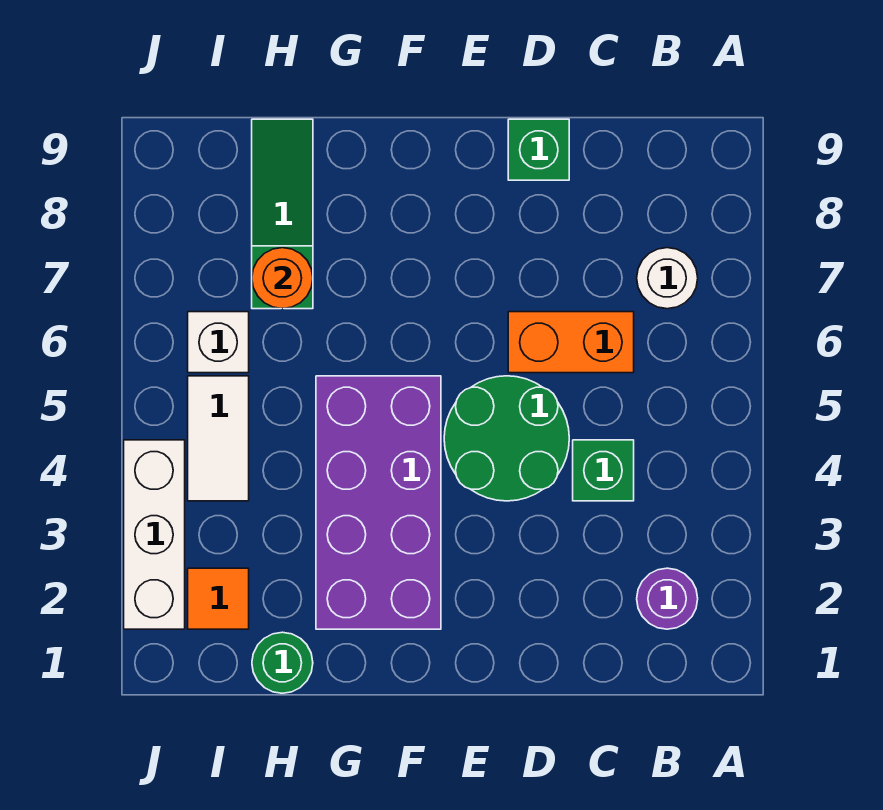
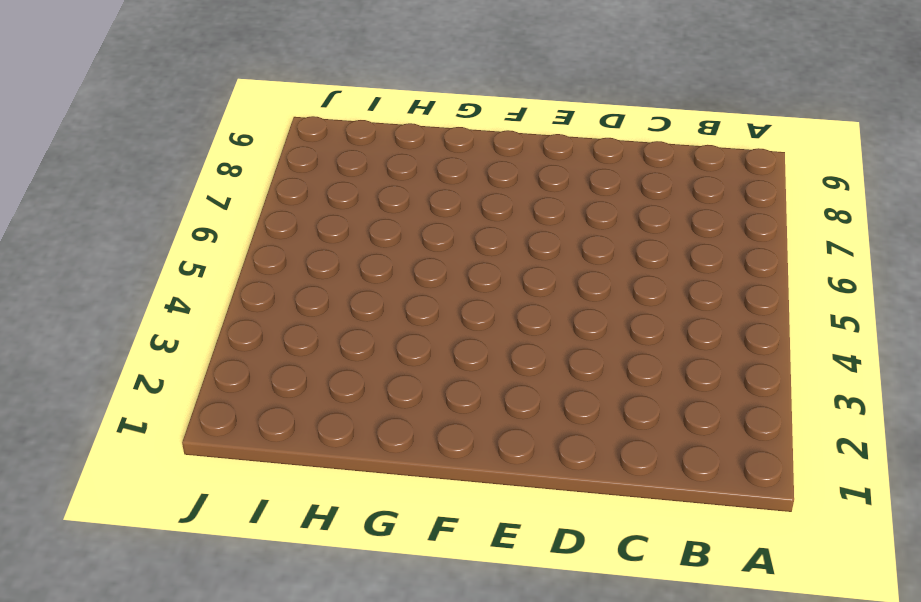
none -> purple 1x1 round brick [637,568,698,629]
none -> white 1x1 round brick [637,248,698,309]
none -> green 1x1 brick [573,440,634,501]

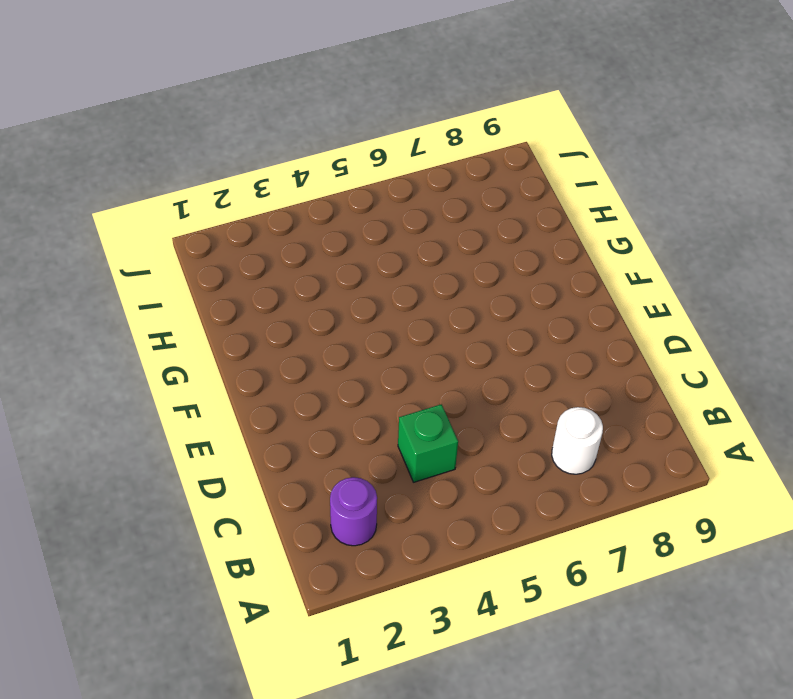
none -> orange 1x2 brick [508,312,634,373]
none -> green 2x2 round brick [444,376,569,501]
none -> green 1x1 brick [508,119,569,180]

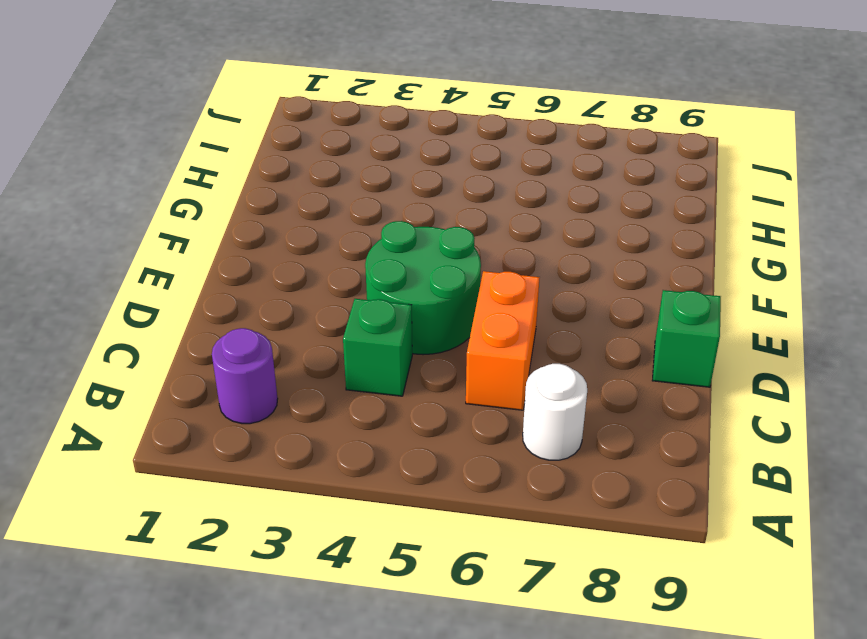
none -> purple 2x4 brick [316,376,441,629]
none -> green 1x1 round brick [252,632,313,693]
none -> green 1x3 slope [252,119,313,309]

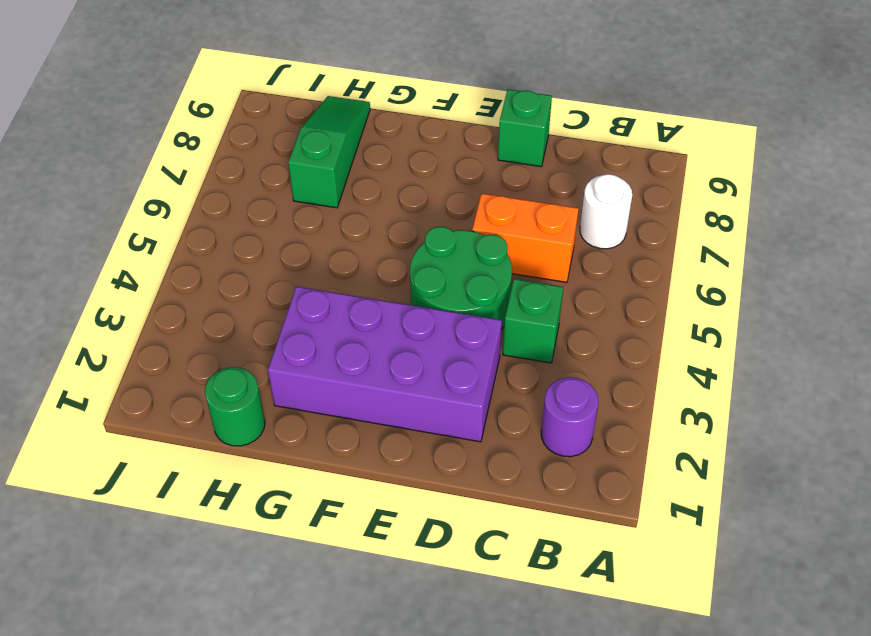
purple 2x4 brick [268,287,502,442] -> purple 2x4 brick turned to [316,376,441,629]
none -> orange 1x1 tile [188,568,249,629]
none -> white 1x2 tile [188,376,249,501]
none -> white 1x1 brick [188,312,249,373]

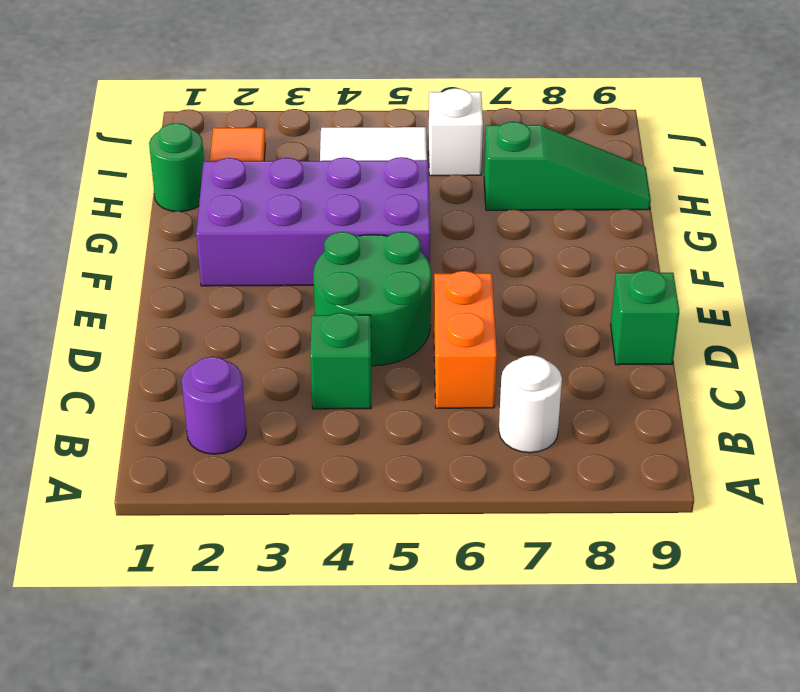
none -> white 1x3 brick [124,440,185,629]
none -> orange 1x1 round brick [252,248,313,309]

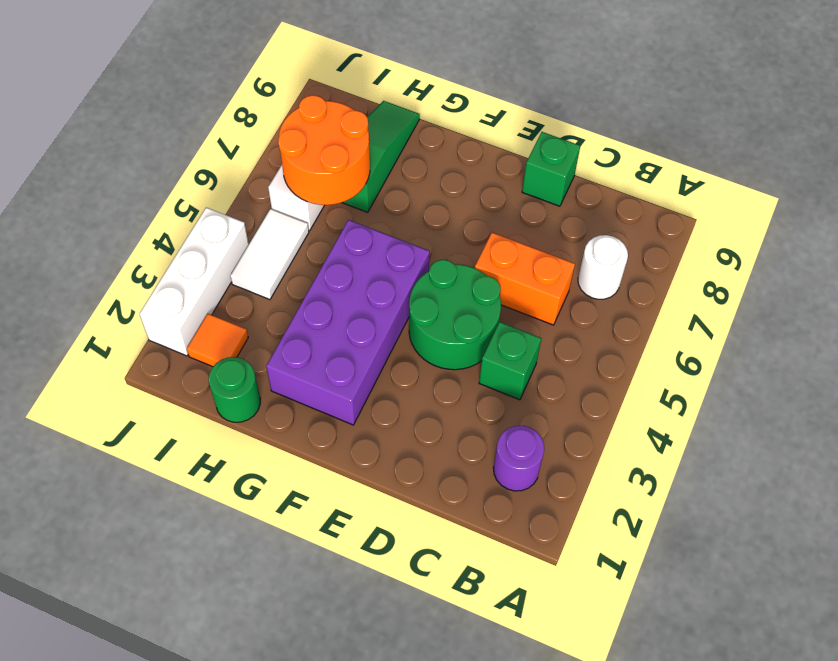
orange 2x2 round brick [278,95,370,205] -> orange 1x1 round brick [252,248,313,309]

